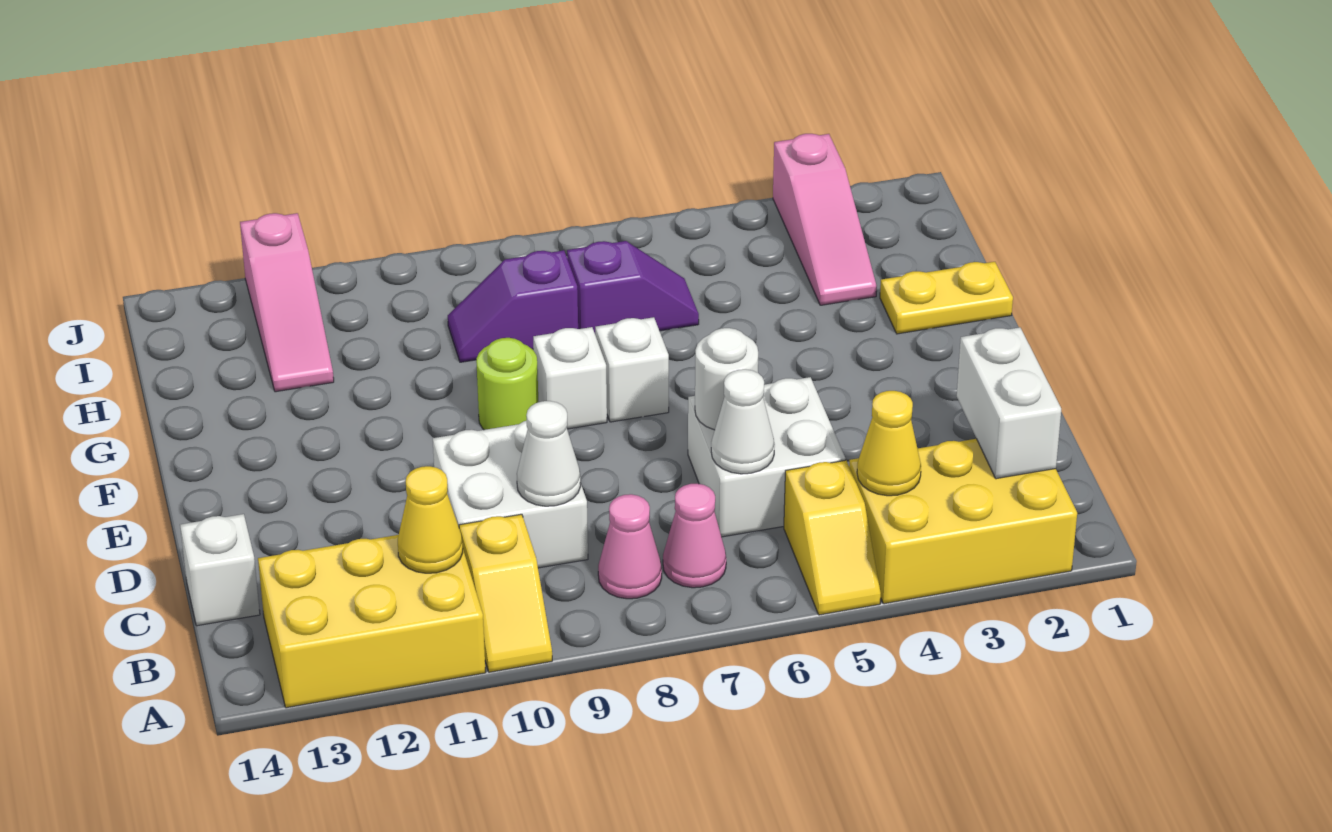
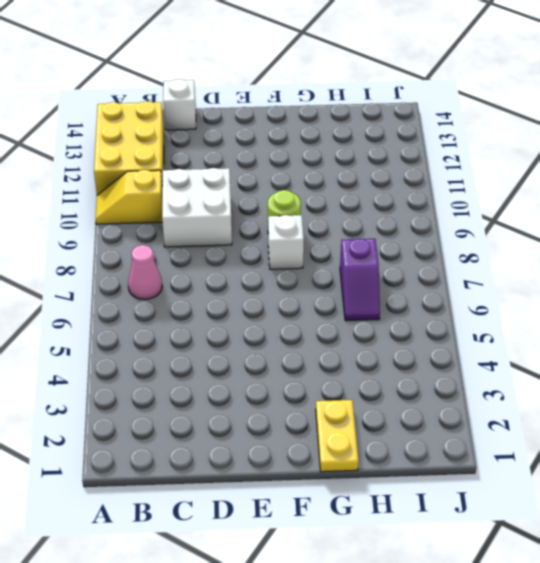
none -> yellow 2x3 brick [849,439,1077,604]
none -> yellow 1x2 slope [784,460,881,615]
none -> pink 1x1 cone [598,494,662,599]

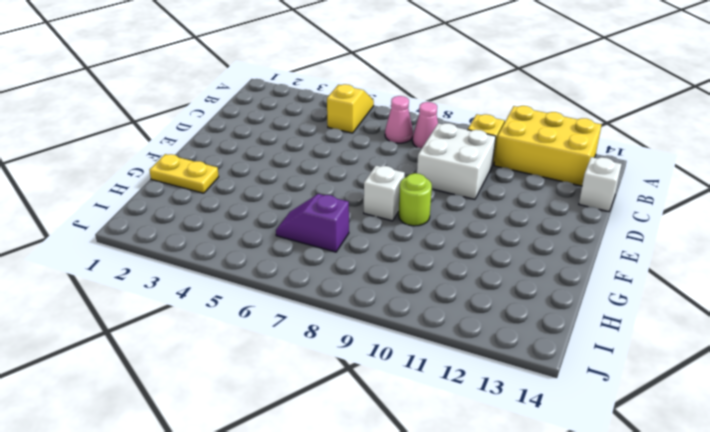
none -> yellow 2x3 brick [849,439,1077,604]
none -> white 2x2 brick [688,377,846,537]
none -> white 1x1 brick [595,317,669,422]

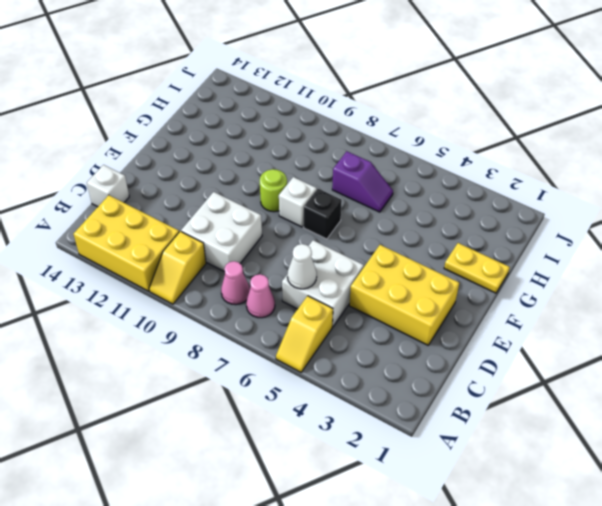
yellow 2x3 brick [349,245,459,345] -> yellow 2x3 brick moved to [849,439,1077,604]
black 1x1 brick [303,189,342,239] -> white 1x1 brick [595,317,669,422]
none -> pink 1x3 slope [773,134,877,305]
none -> purple 1x2 slope [448,250,578,362]
none -> pink 1x3 slope [240,213,334,392]

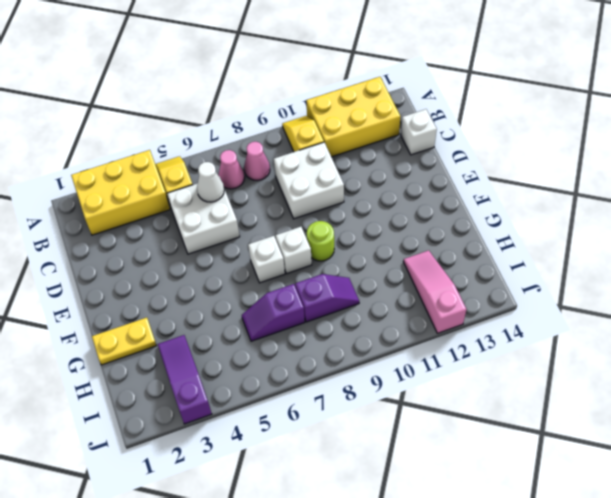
purple 1x3 slope [158,335,212,424] -> pink 1x3 slope [773,134,877,305]
none -> white 1x2 brick [957,327,1061,479]
none -> yellow 1x1 cone [857,391,921,496]
none -> yellow 1x1 cone [398,466,463,573]

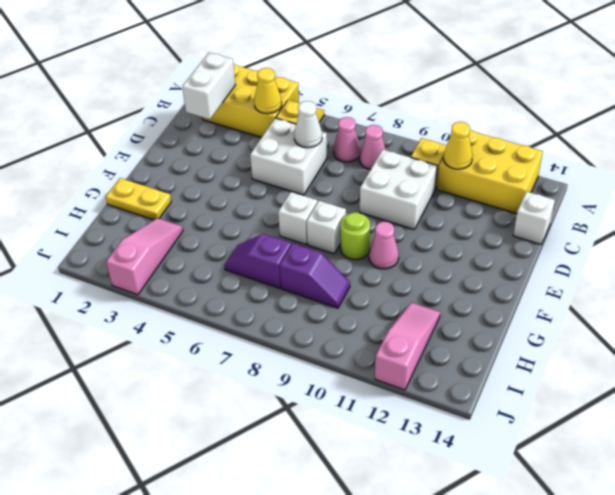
pink 1x1 cone [369,222,399,269] -> none
none -> white 1x1 cone [517,401,581,506]
none -> white 1x1 round brick [695,328,758,430]

